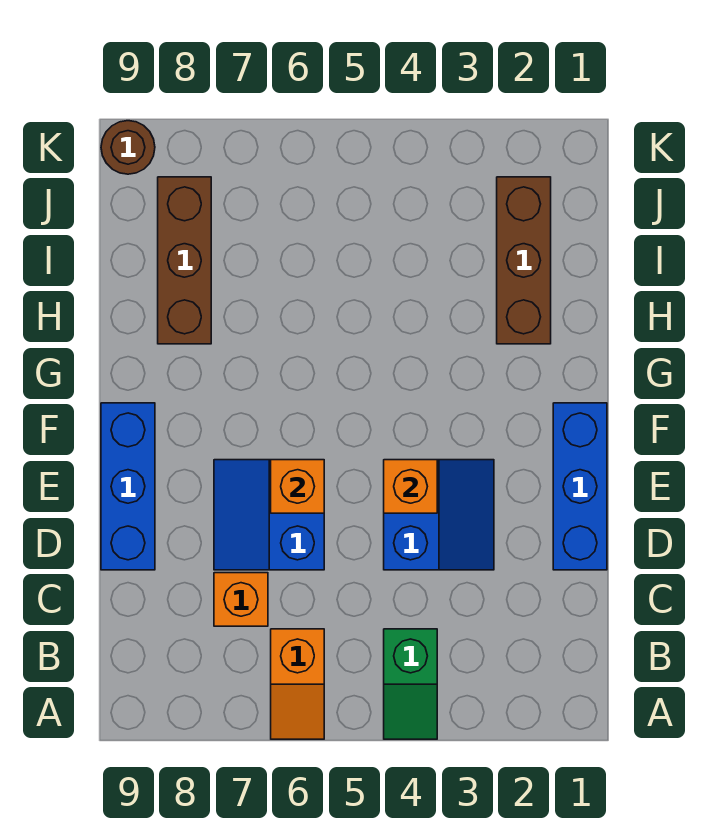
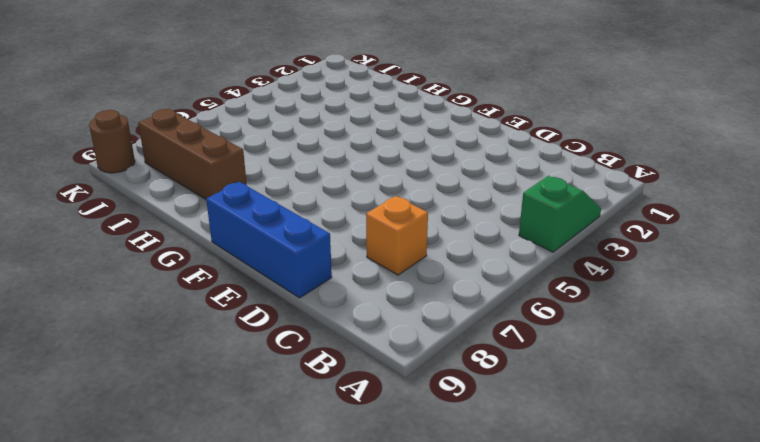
green 1x2 slope [519,176,601,252] -> green 1x2 slope turned to [384,629,437,739]
none -> orange 1x2 slope [271,629,324,739]
none -> blue 1x3 brick [553,403,607,570]
none -> blue 2x2 slope [384,460,494,570]

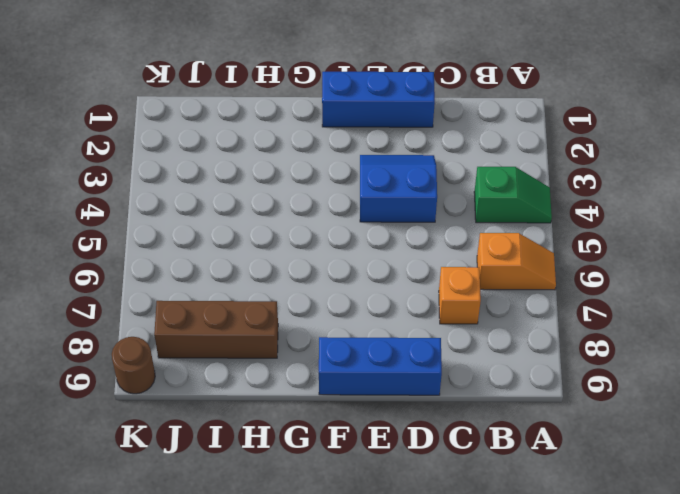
none -> blue 2x2 slope [214,460,324,570]
none -> brown 1x3 brick [497,177,551,344]
none -> orange 1x1 brick [384,460,437,513]

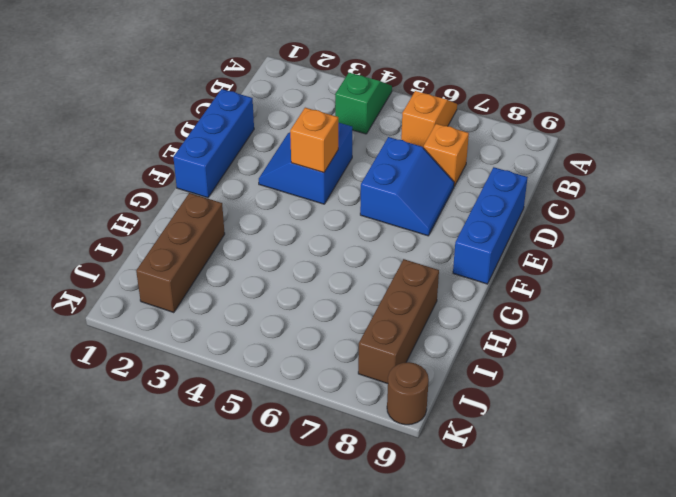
none -> orange 1x1 brick [271,460,324,513]

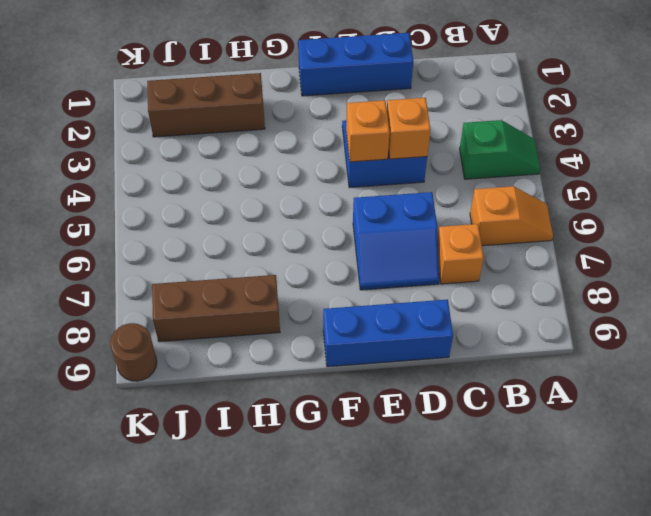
orange 1x1 brick [387,98,430,159] -> orange 1x1 brick moved to [271,460,324,513]

